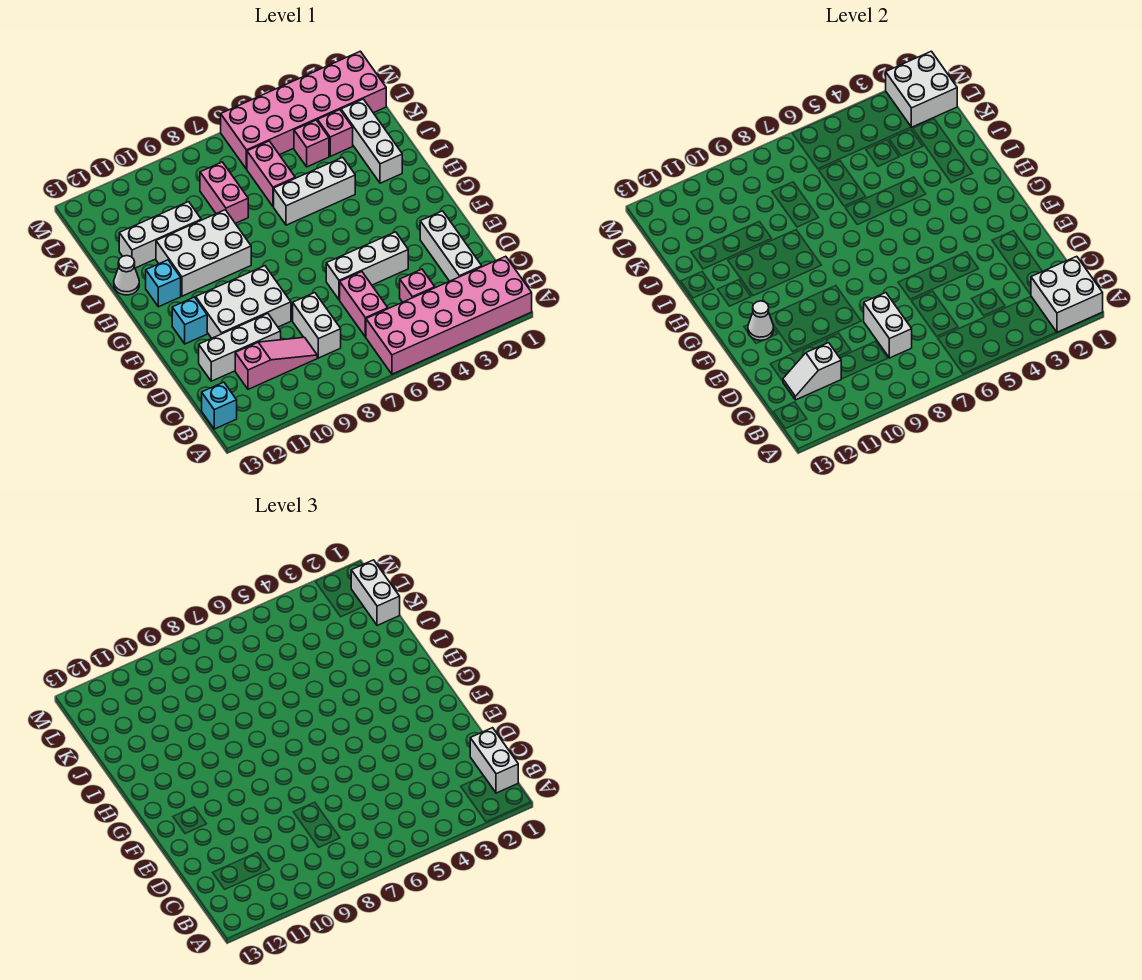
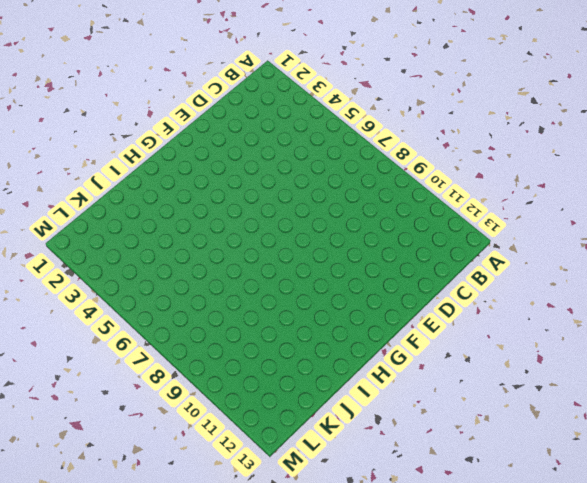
none -> pink 2x6 brick [366,256,532,374]
none -> cyan 1x1 brick [202,382,237,429]
none -> white 1x3 brick [420,211,482,281]

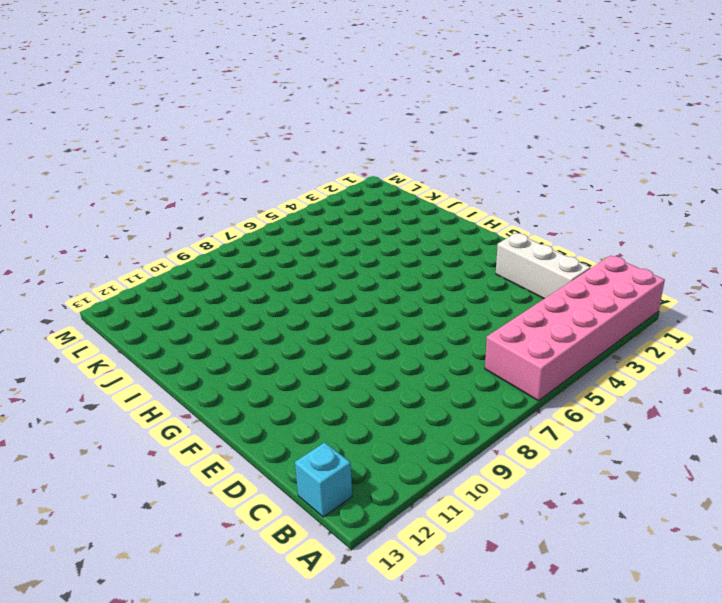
none -> pink 1x1 brick [400,269,435,302]
none -> pink 1x2 brick [340,272,388,337]
none -> white 1x2 brick [293,293,341,358]

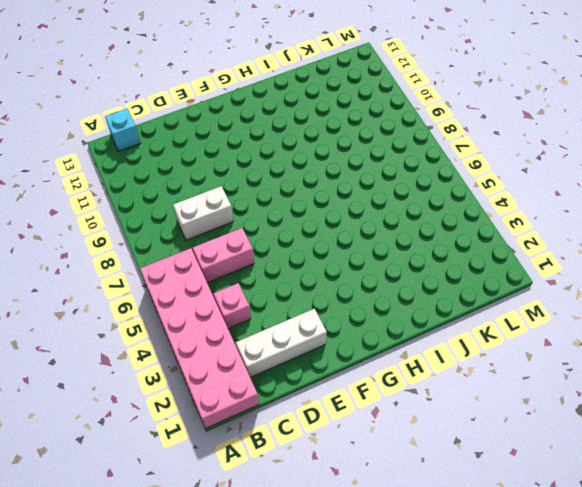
none -> pink 1x3 slope [235,337,317,389]
none -> white 1x3 brick [199,314,281,381]
none -> white 1x3 brick [326,232,408,300]

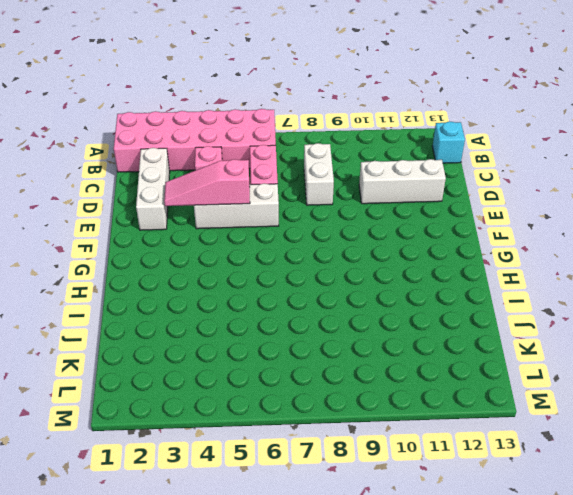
pink 1x3 slope [164,159,250,206] -> pink 1x3 slope moved to [235,337,317,389]
none -> white 2x3 brick [196,266,291,338]
none -> cyan 1x1 brick [172,297,207,344]
none -> white 2x3 brick [156,210,251,296]

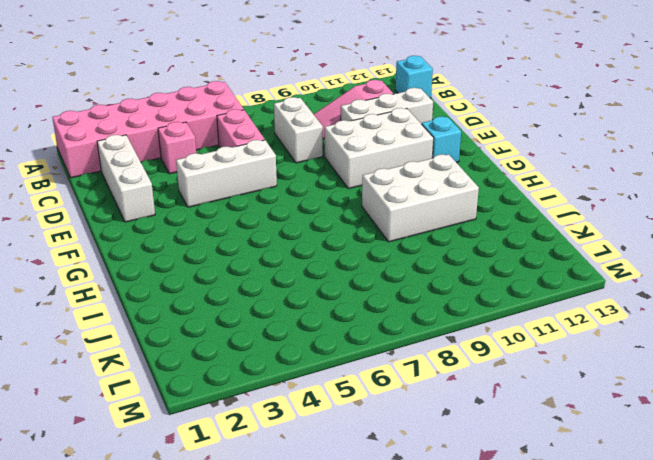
none -> cyan 1x1 brick [146,260,181,307]
none -> white 1x3 brick [341,99,402,183]
none -> white 1x3 brick [274,157,355,225]

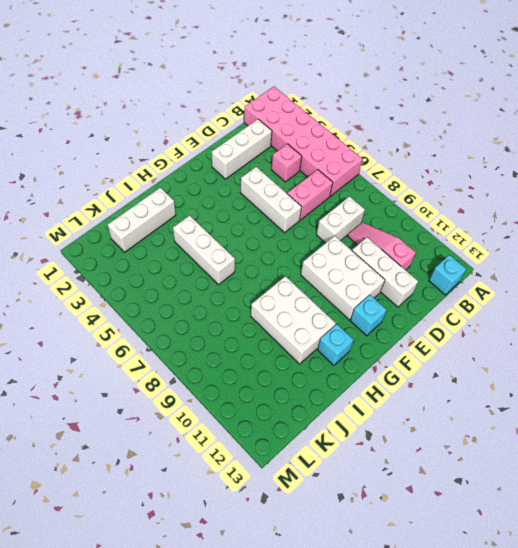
none -> white 1x1 cone [114,256,139,295]
none -> pink 1x2 brick [247,141,295,206]
none -> pink 1x2 brick [200,162,248,223]

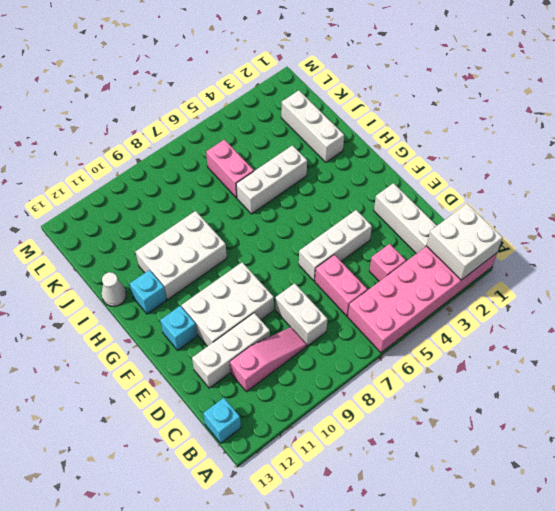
none -> pink 1x2 brick [200,162,248,223]
none -> white 1x3 brick [119,202,201,268]
none -> pink 1x1 brick [318,110,353,156]

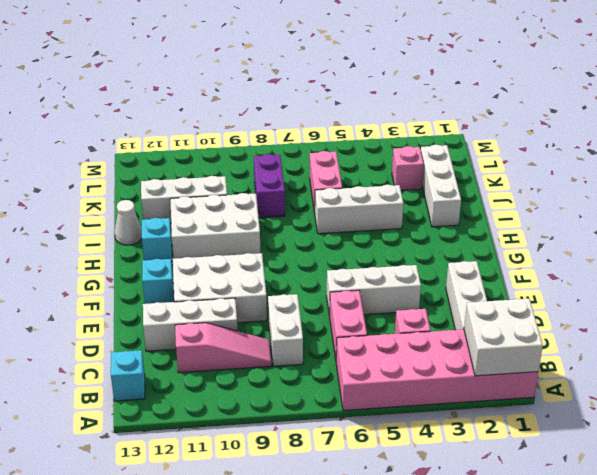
purple 1x2 brick [254,154,285,218] -> pink 1x2 brick [200,162,248,223]
none -> pink 1x1 brick [294,120,329,167]
none -> pink 2x6 brick [221,51,386,169]
none -> white 1x2 brick [864,293,912,358]

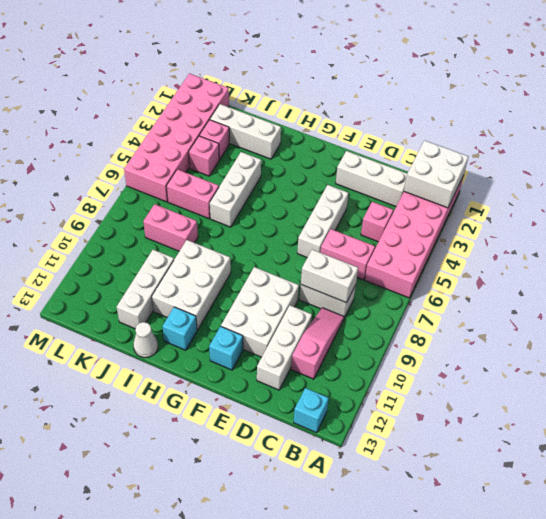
none -> white 1x2 slope [783,343,841,400]
none -> white 1x1 cone [748,301,773,340]
none -> white 2x2 brick [886,51,957,127]

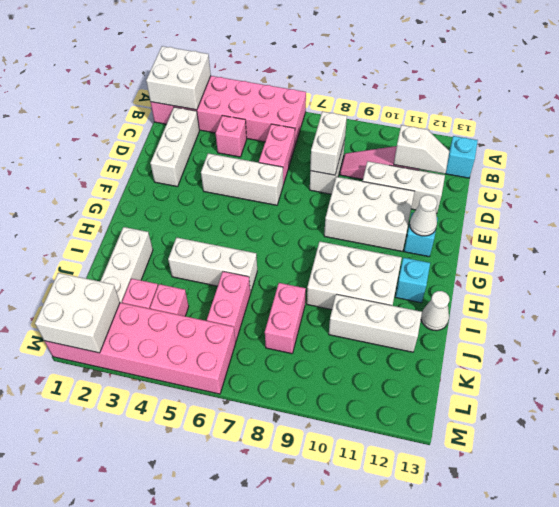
none -> white 1x2 brick [470,728,518,793]
none -> white 1x2 brick [351,560,400,626]

